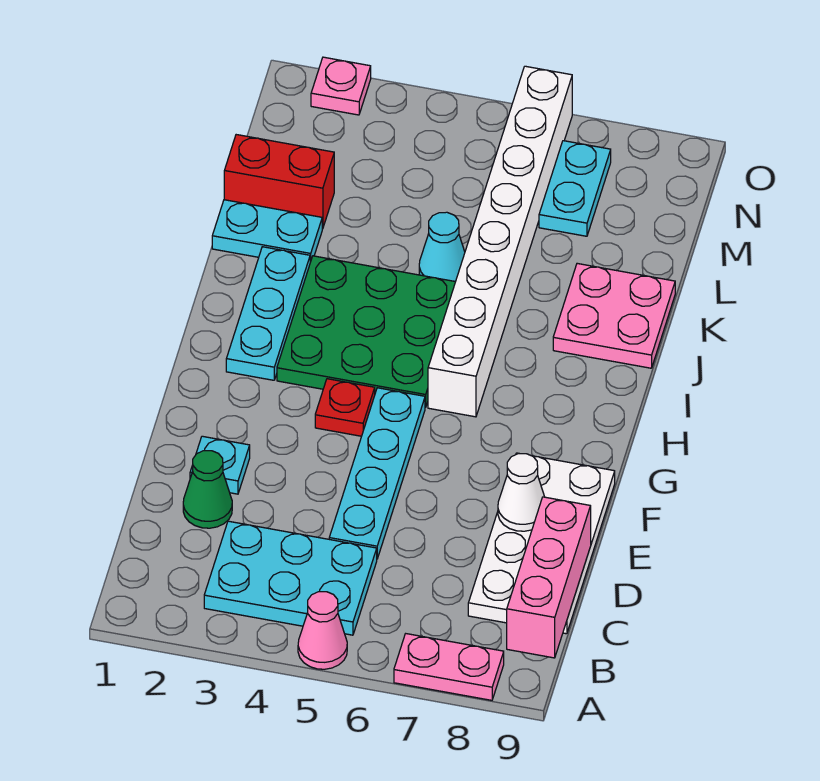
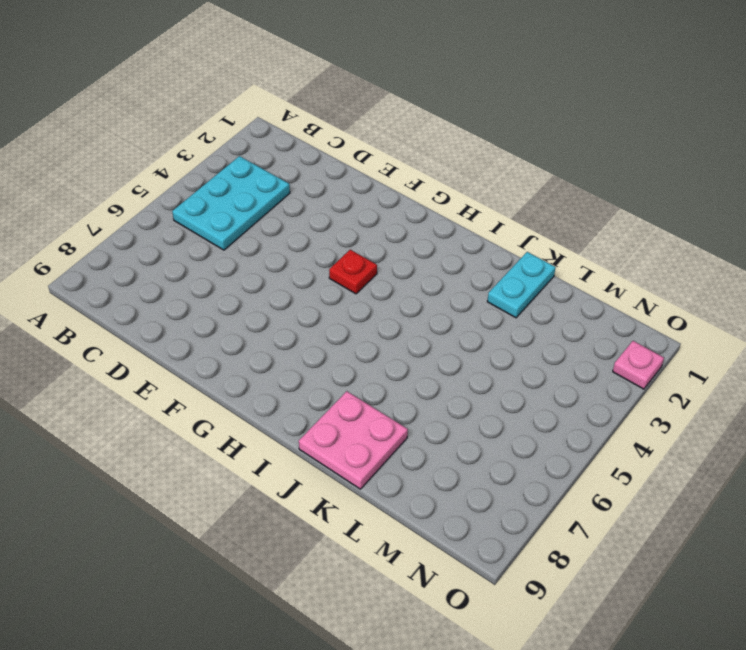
none -> pink 1x1 cone [298,592,347,669]
none -> pink 1x2 plate [394,634,504,700]
none -> white 2x4 plate [468,453,615,634]

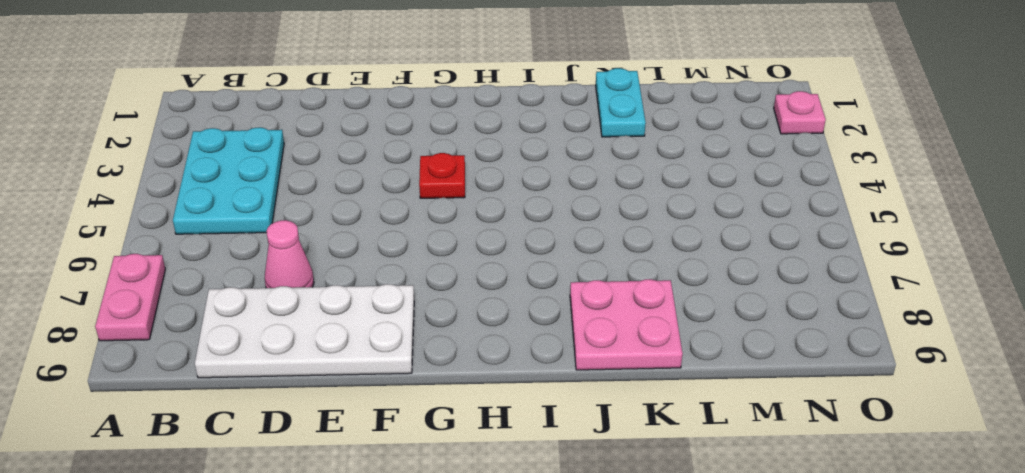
pink 1x1 cone [265,220,314,288] -> pink 1x1 cone moved to [298,592,347,669]
none -> green 1x1 cone [183,451,232,528]
none -> cyan 1x4 plate [329,388,425,559]
none -> cyan 1x1 plate [190,436,250,494]

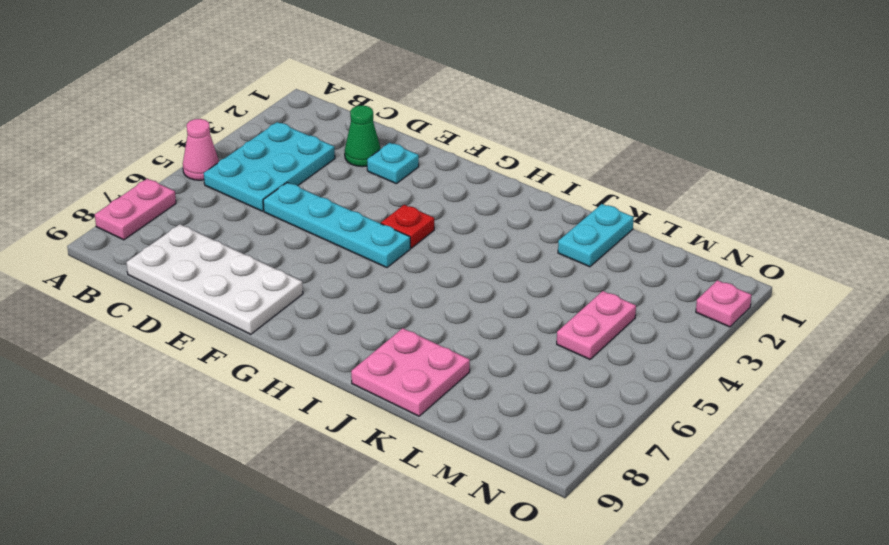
pink 1x2 plate [557,291,636,359] -> none
none -> cyan 1x3 plate [226,247,310,380]
none -> green 3x3 plate [277,256,455,408]
none -> white 1x8 brick [428,66,572,417]

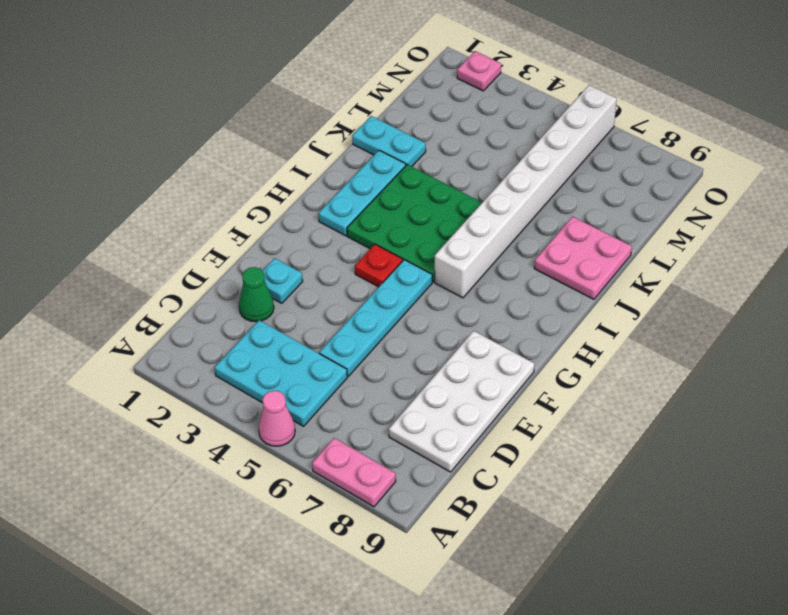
none -> cyan 1x1 cone [419,212,465,282]
none -> red 1x2 brick [224,135,334,229]
none -> cyan 1x2 plate [539,141,611,236]

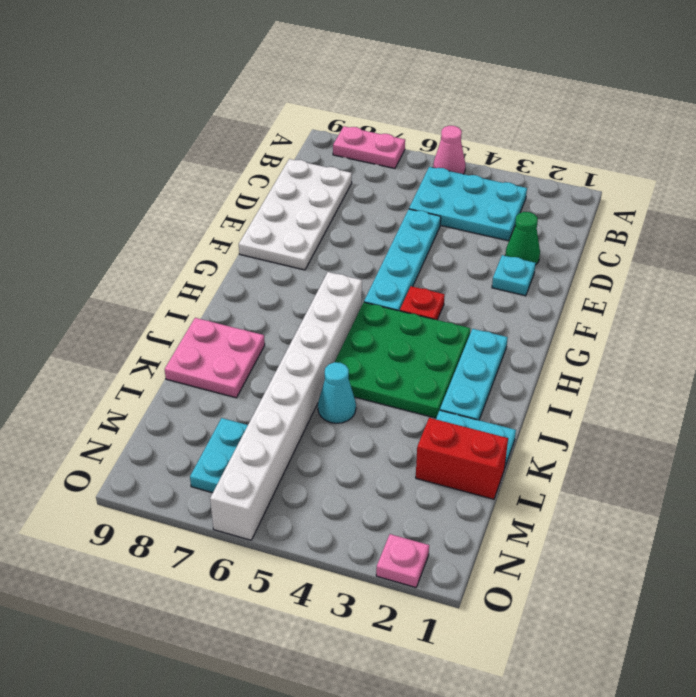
none -> pink 1x3 brick [507,497,591,658]
none -> white 1x1 cone [498,454,544,531]

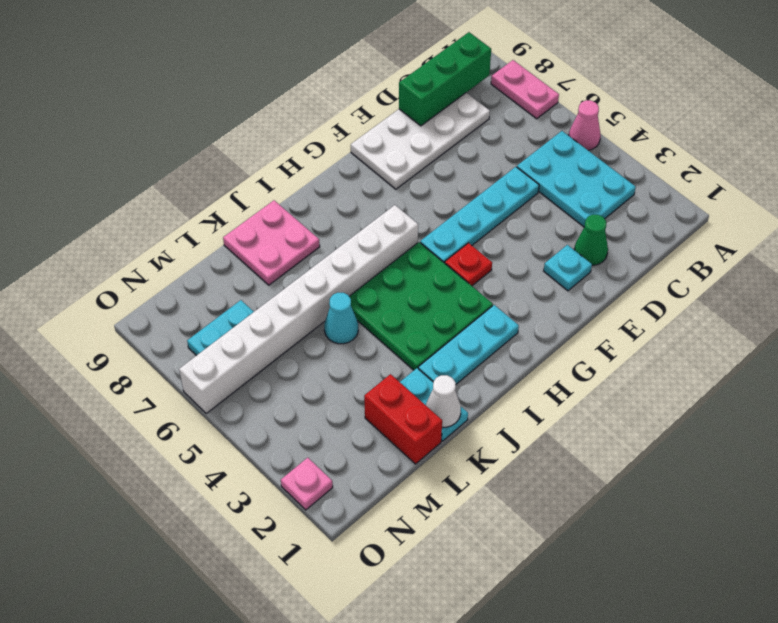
green 1x3 brick [399,32,491,126] -> pink 1x3 brick [507,497,591,658]
white 1x1 cone [426,375,461,427] -> white 1x1 cone moved to [498,454,544,531]

